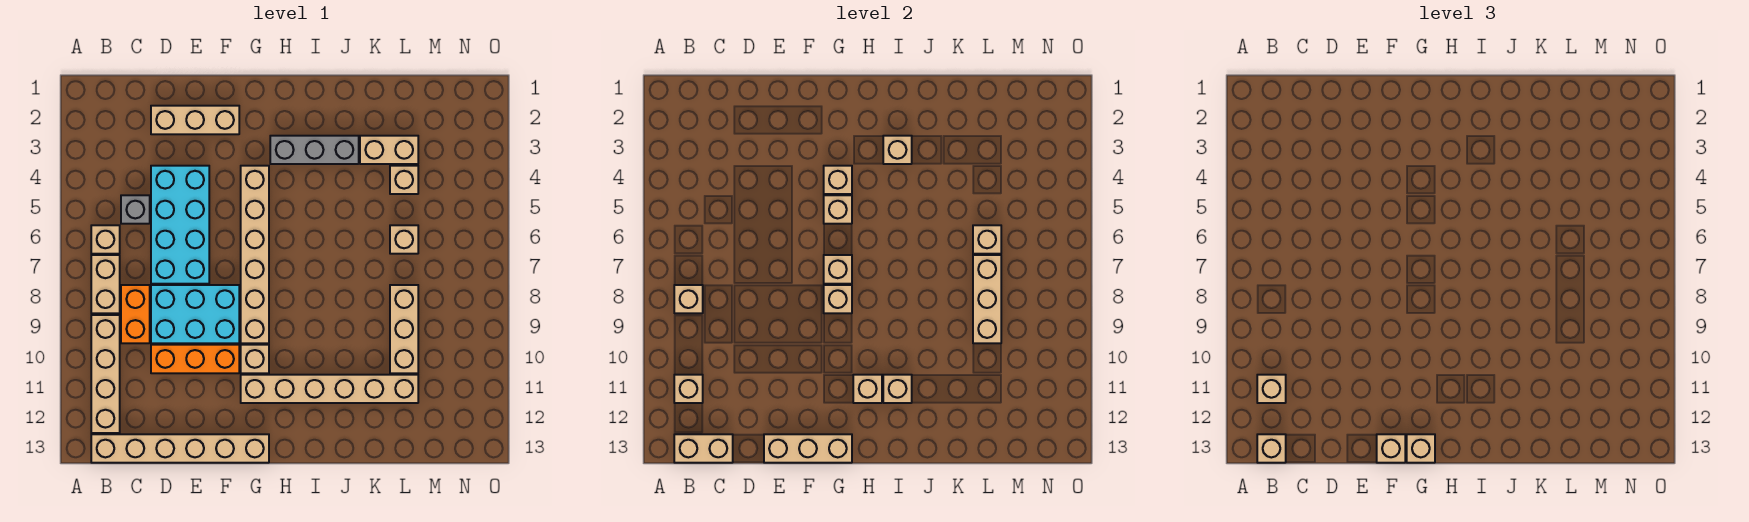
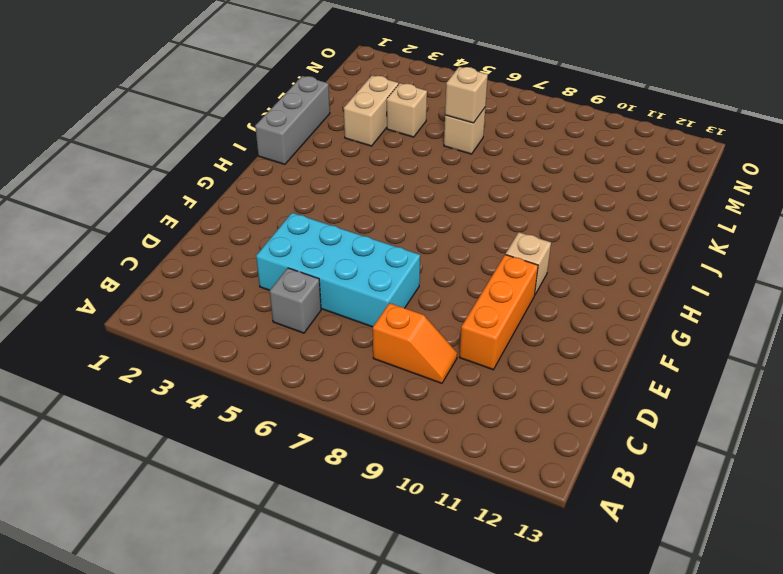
orange 1x2 slope [373,303,457,383] -> orange 1x2 brick [121,285,150,343]
grey 1x3 brick [255,76,330,164] -> grey 1x3 brick moved to [270,136,359,164]
none -> tan 1x1 brick [91,225,120,254]
none -> tan 1x2 brick [91,255,120,313]
none -> tan 1x4 brick [91,315,120,433]
none -> tan 1x6 brick [91,434,269,463]

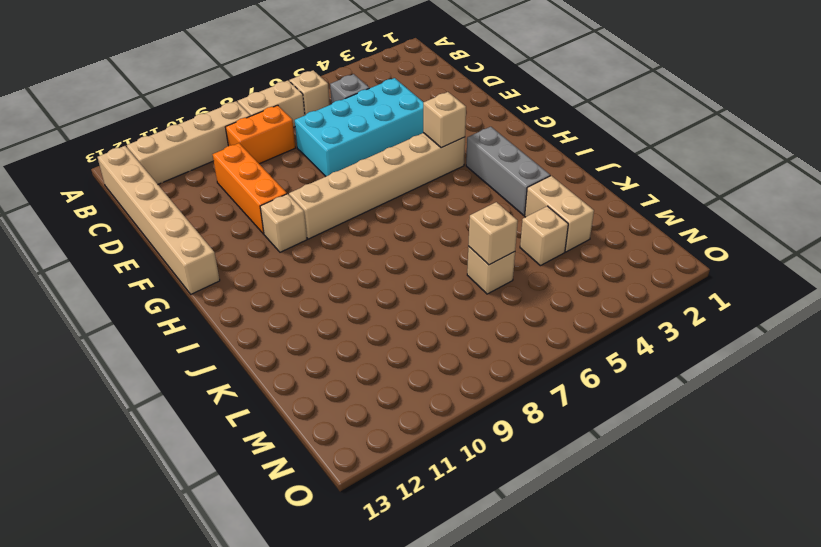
none -> tan 1x3 brick [151,106,239,134]
none -> cyan 2x3 brick [151,285,239,343]
none -> tan 1x6 brick [241,375,418,403]
none -> tan 1x3 brick [390,285,418,373]

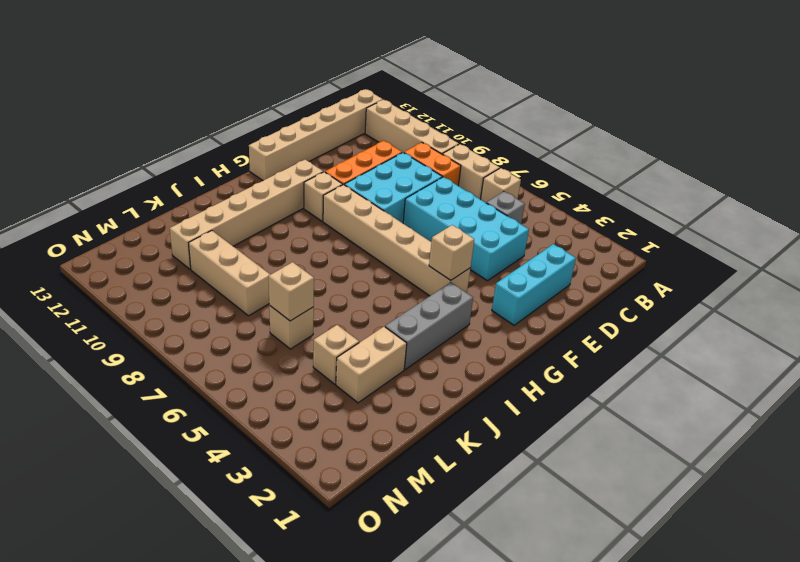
cyan 1x3 brick [492,244,576,325] -> tan 1x3 brick [151,106,239,134]
none -> tan 1x1 brick [674,285,703,313]
none -> tan 1x1 brick [674,375,703,403]
none -> tan 1x2 brick [674,434,733,463]
none -> tan 1x3 brick [764,434,852,463]

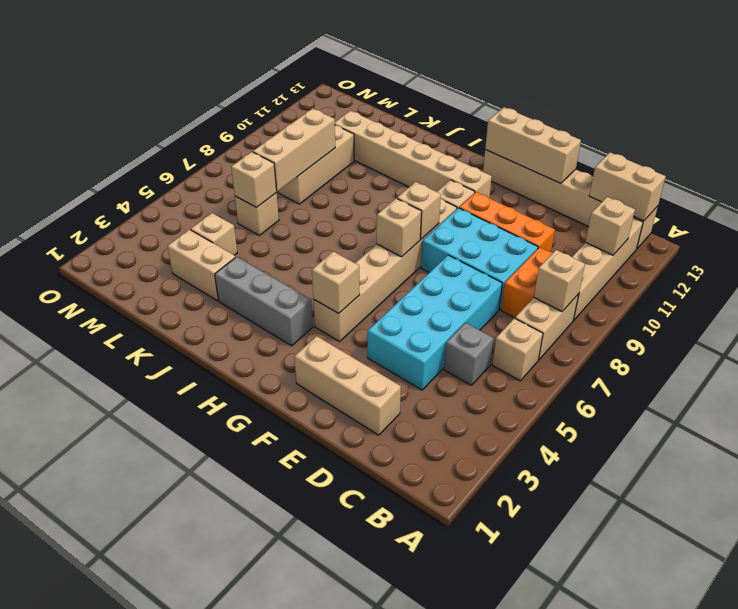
none -> tan 1x1 brick [824,195,852,224]
none -> tan 1x1 brick [853,375,882,403]
none -> tan 1x1 brick [883,136,912,164]
none -> tan 1x1 brick [883,375,912,403]

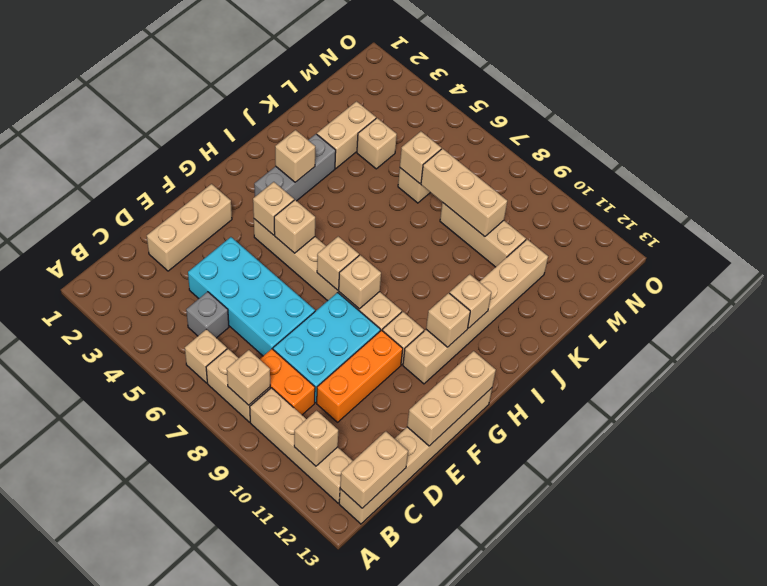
none -> tan 1x1 brick [1257,375,1286,403]
none -> tan 1x1 brick [1257,434,1286,463]
none -> tan 1x1 brick [1377,434,1405,463]
none -> tan 1x1 brick [1407,434,1435,463]

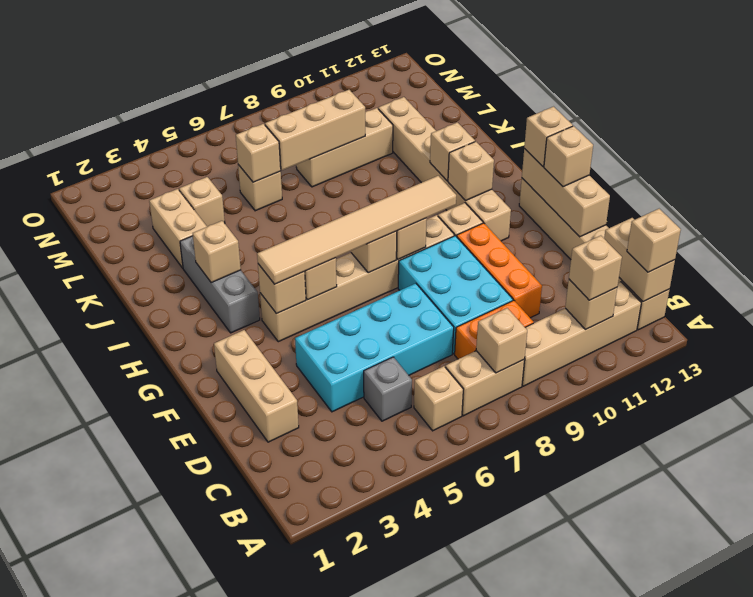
tan 1x6 tile [257,176,456,284] -> none

